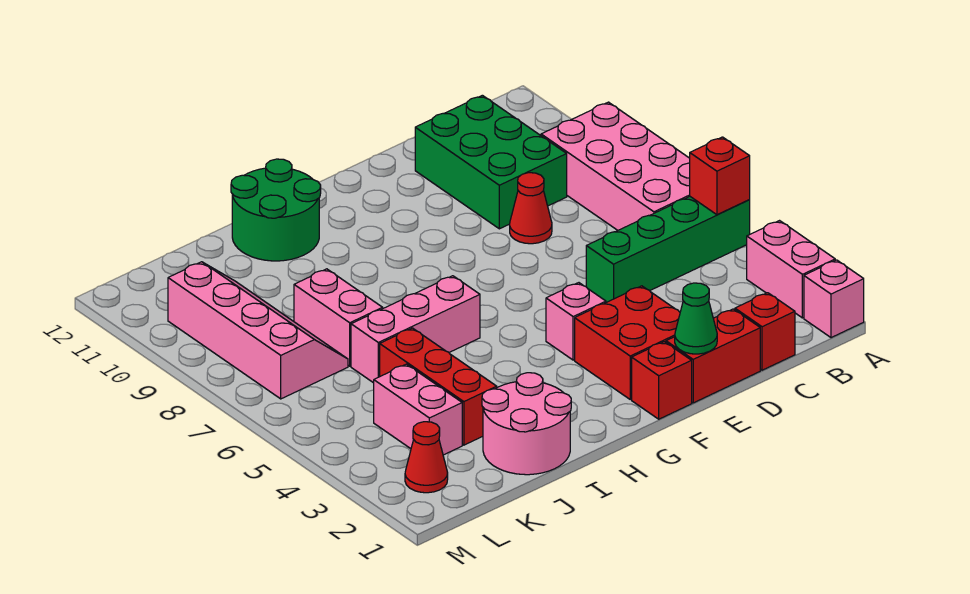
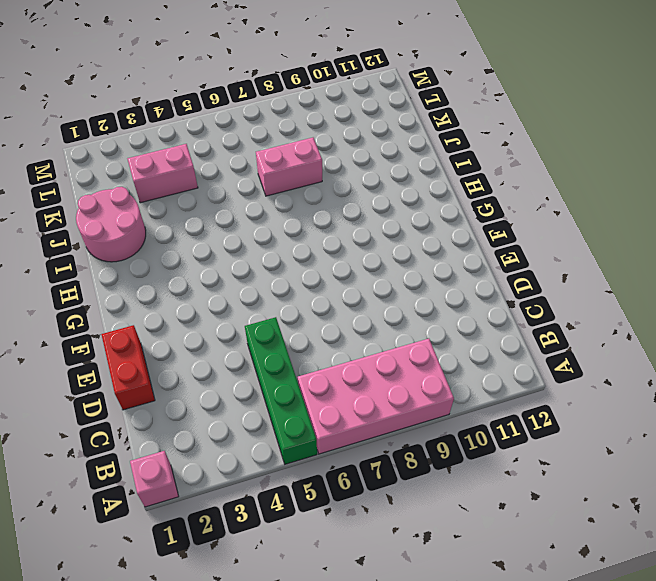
none -> pink 1x2 brick [747,221,835,318]
none -> red 1x1 brick [735,293,795,370]
none -> green 2x3 brick [415,95,567,229]

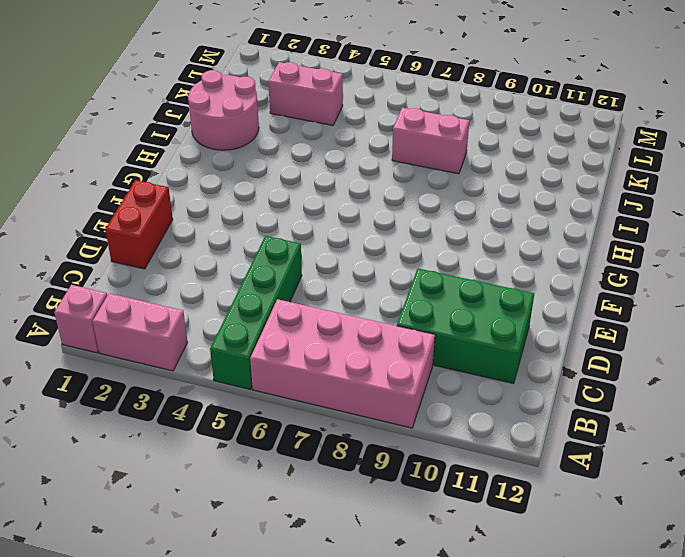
none -> red 1x1 brick [735,293,795,370]
none -> red 1x1 cone [510,173,552,244]
none -> red 2x2 brick [575,286,680,399]

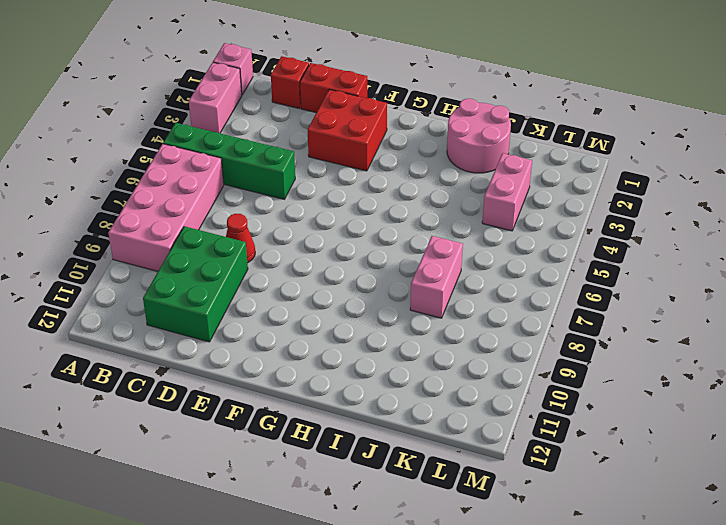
none -> red 1x1 brick [632,342,692,419]
none -> pink 1x1 brick [546,283,606,360]
none -> pink 1x3 brick [351,276,480,383]

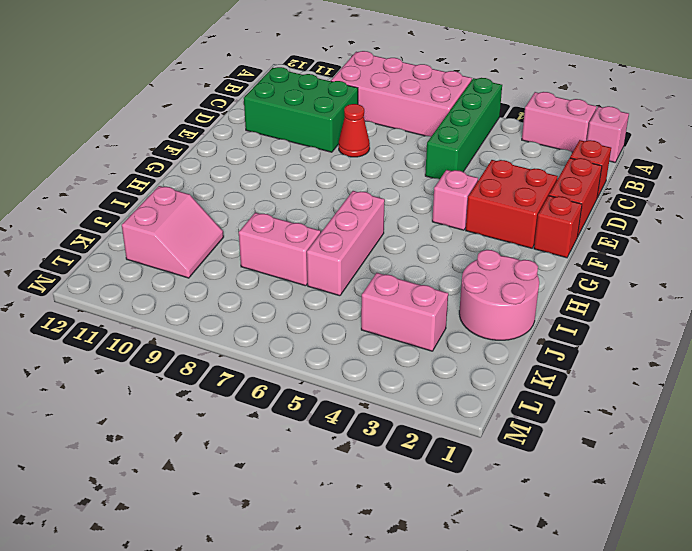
pink 2x2 slope [122,186,224,278] -> pink 2x4 slope [168,262,348,399]
none -> green 2x2 round brick [231,159,321,261]
none -> red 1x3 brick [380,328,497,445]
none -> red 1x1 cone [405,422,448,493]

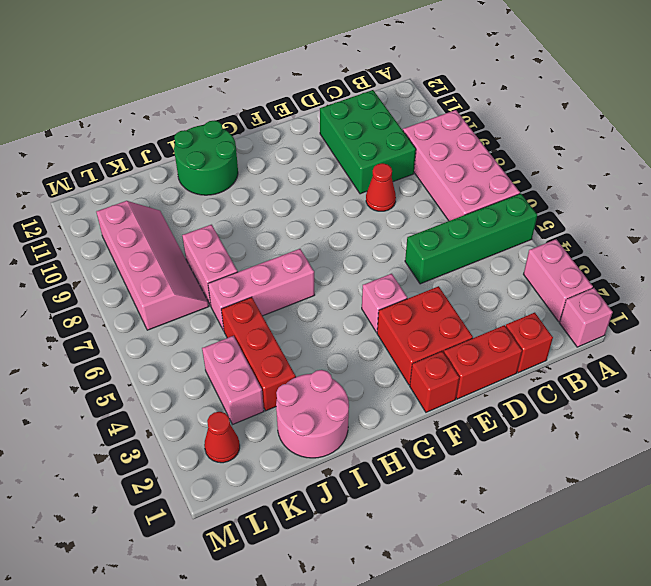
none -> red 1x1 brick [690,137,750,215]
none -> green 1x1 cone [675,283,717,354]

